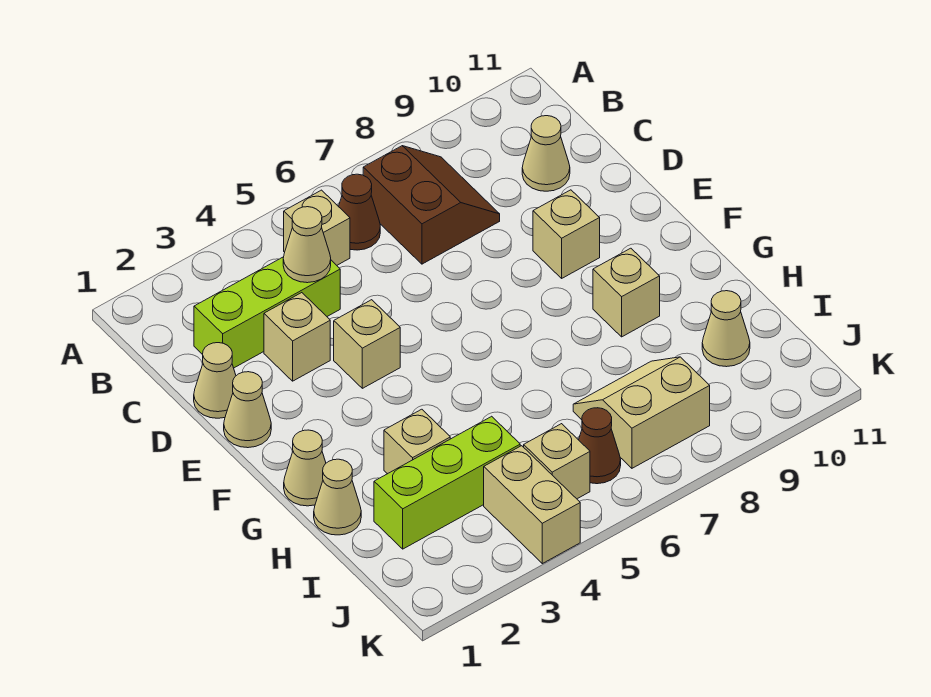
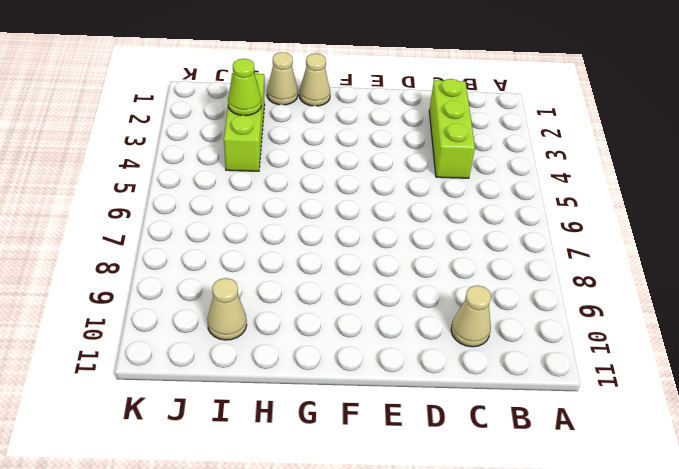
lime 1x1 cone [228,59,261,116] -> none
none -> tan 1x1 brick [284,190,350,265]
none -> brown 1x1 cone [339,174,380,250]
none -> brown 2x2 slope [363,146,500,264]

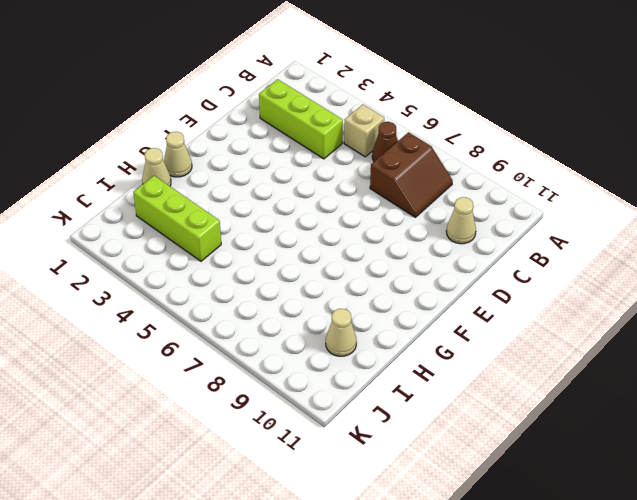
none -> tan 1x1 cone [194,343,236,418]
none -> tan 1x1 brick [264,293,330,381]
none -> tan 1x1 cone [224,372,271,448]

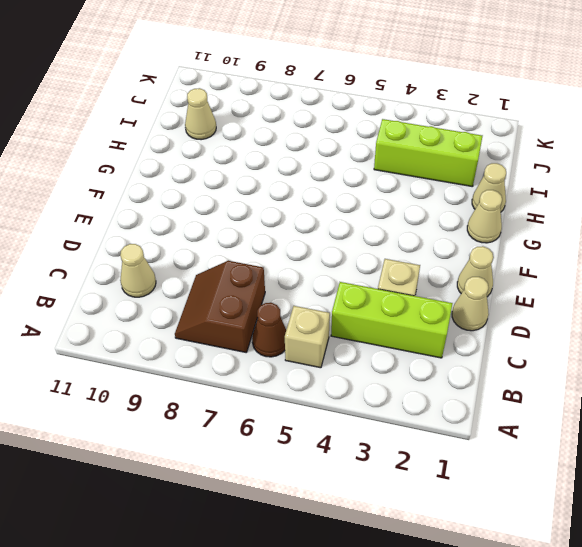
none -> tan 1x1 brick [334,300,400,388]
none -> tan 1x1 brick [533,190,600,278]
none -> tan 1x1 brick [593,248,660,337]

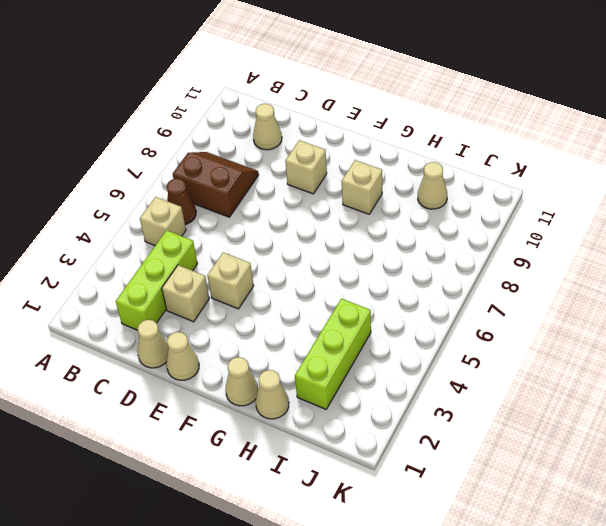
none -> tan 1x1 brick [384,409,450,474]
none -> tan 2x2 slope [573,357,710,468]
none -> tan 1x2 brick [484,446,580,564]

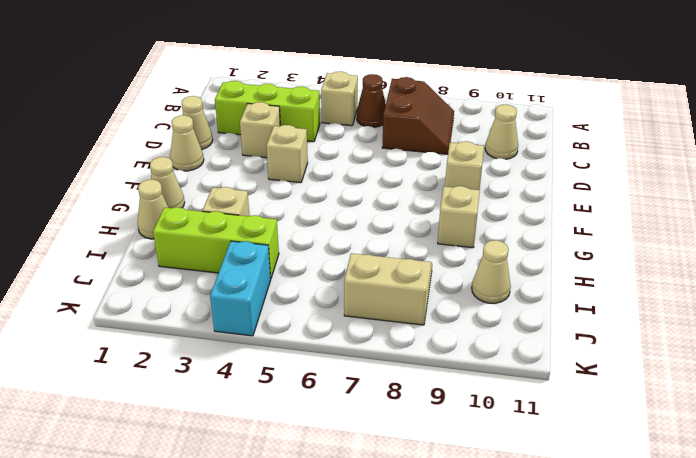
cyan 1x2 brick [210,241,271,336] -> tan 1x2 brick [484,446,580,564]
none -> tan 1x1 brick [524,424,590,499]
none -> brown 1x1 cone [579,408,621,484]
none -> tan 1x1 cone [283,207,331,283]

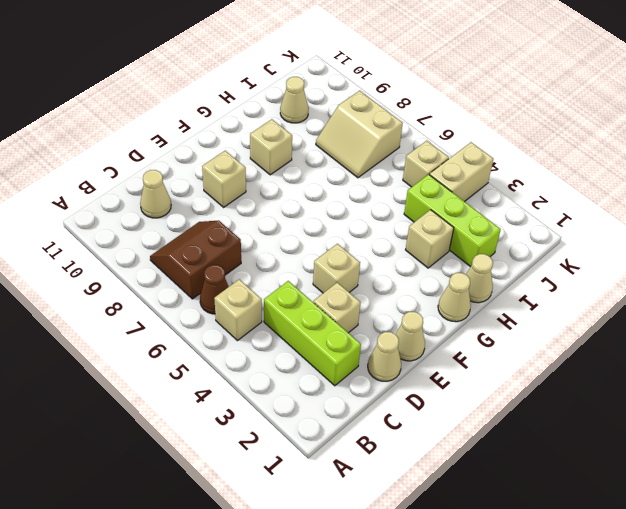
none -> brown 1x1 cone [579,408,621,484]
none -> tan 1x1 cone [283,207,331,283]

